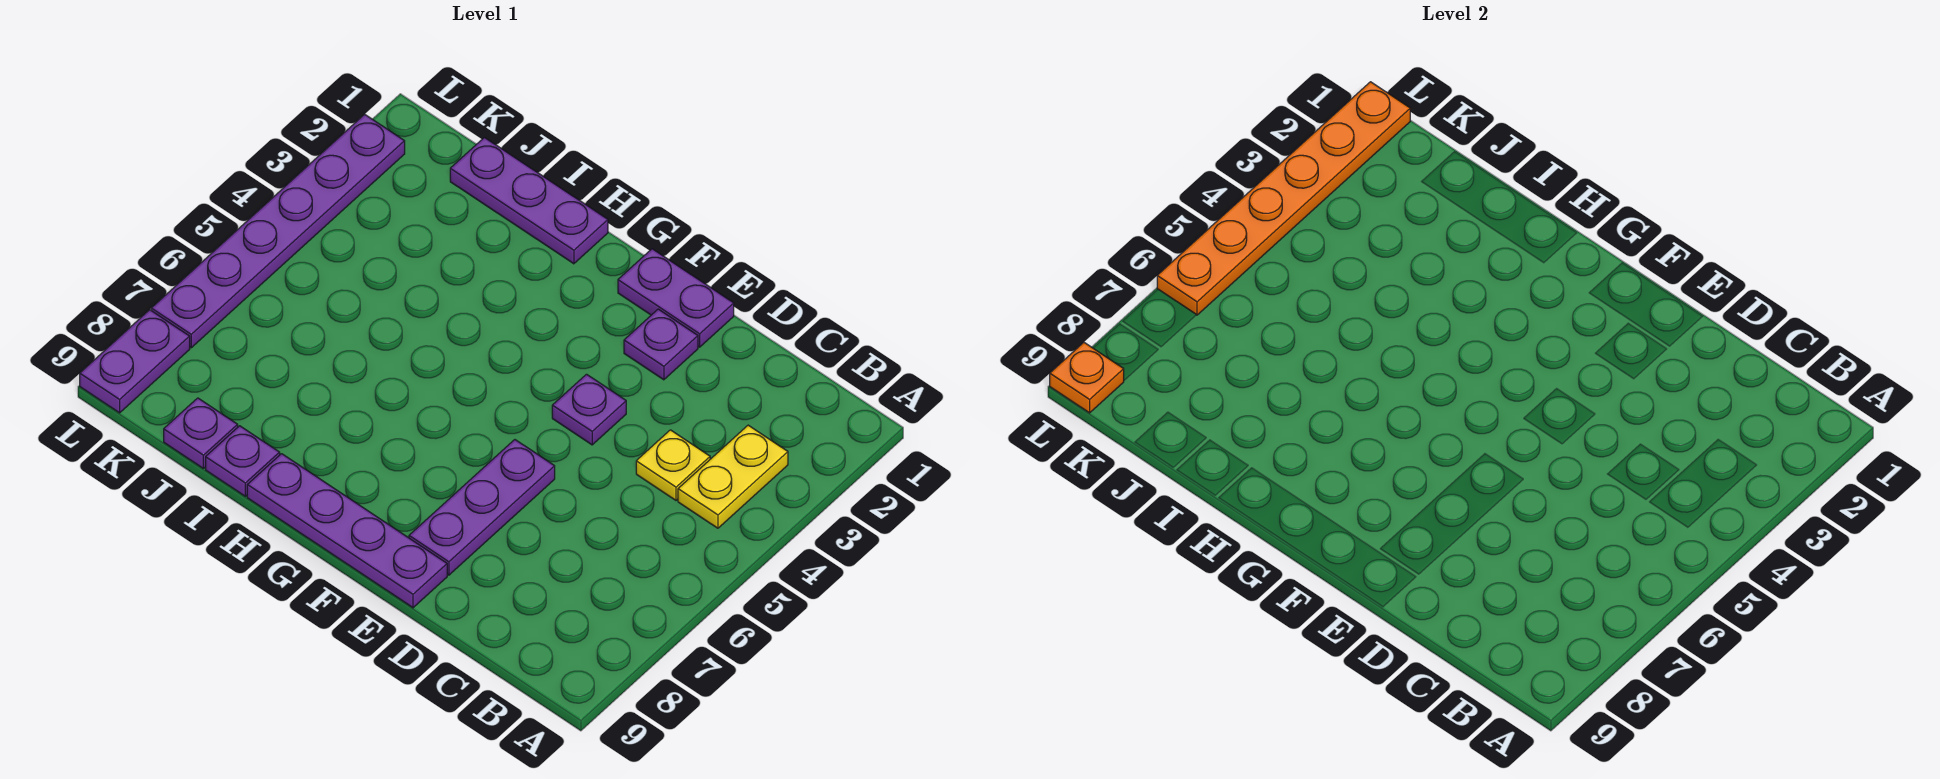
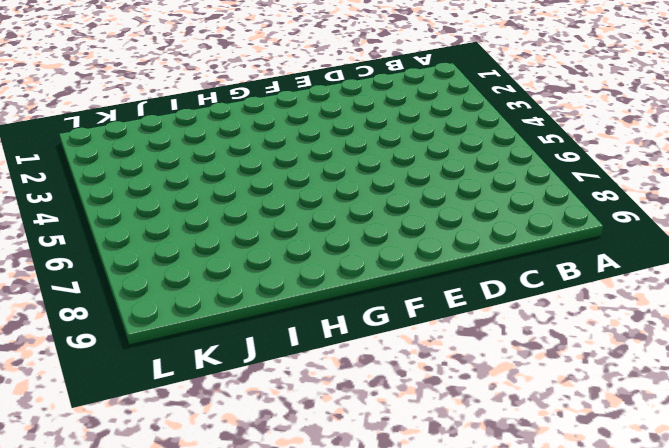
none -> yellow 1x2 plate [678,425,788,528]
none -> yellow 1x1 plate [636,430,710,500]
none -> purple 1x2 plate [618,249,734,347]

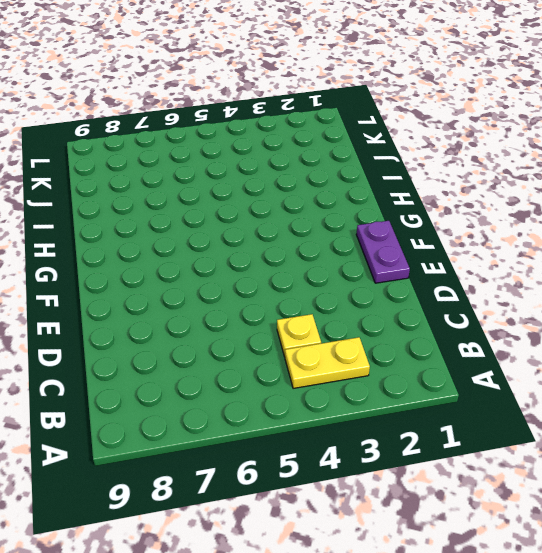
none -> purple 1x1 plate [624,309,698,380]
none -> purple 1x1 plate [552,374,626,445]
none -> purple 1x3 plate [409,440,555,575]

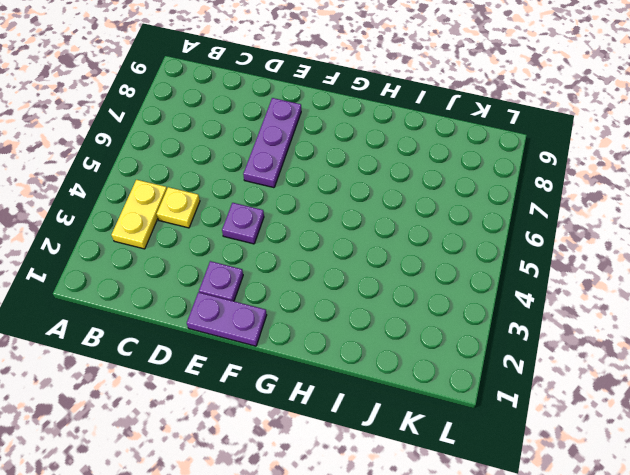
none -> purple 1x4 plate [247,454,447,608]
none -> purple 1x3 plate [450,137,608,264]
none -> purple 1x1 plate [206,426,280,496]

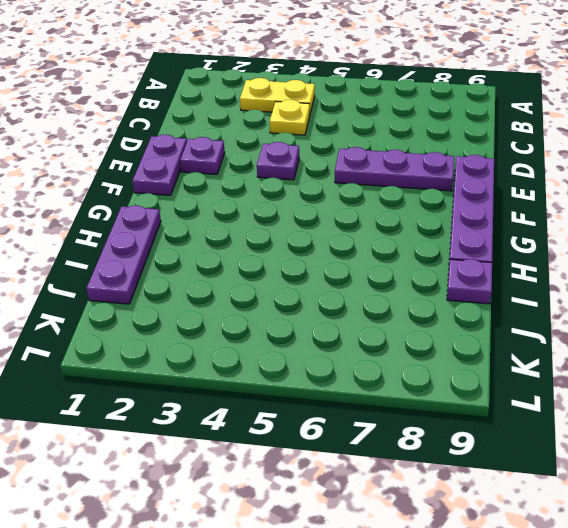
none -> purple 1x1 plate [164,398,238,468]
none -> purple 1x6 plate [151,114,405,348]
none -> purple 1x2 plate [80,310,190,413]

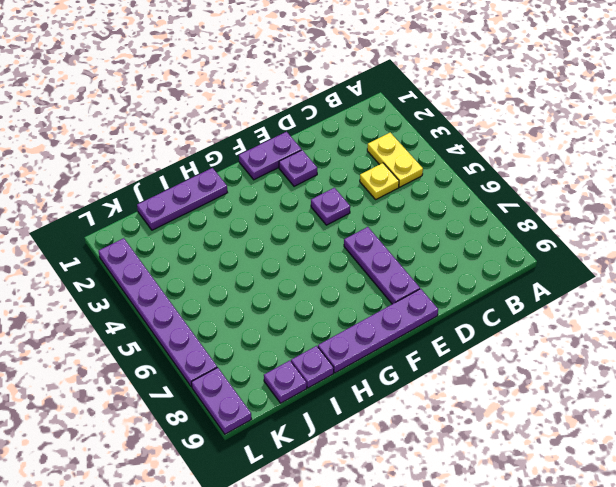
none -> orange 1x6 plate [1157,82,1410,315]
none -> orange 1x1 plate [1050,342,1124,413]

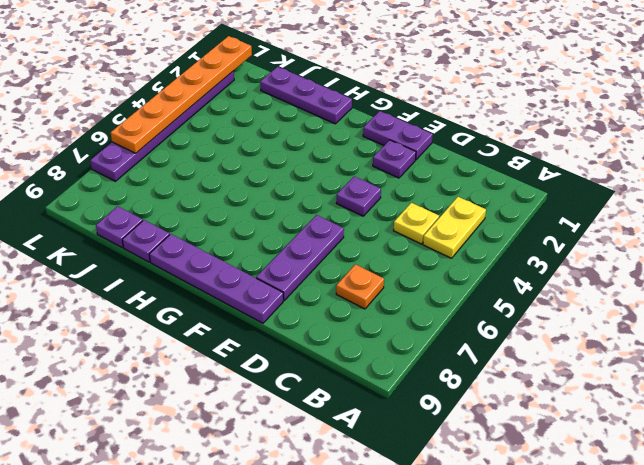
orange 1x1 plate [336,264,384,309] -> orange 1x1 plate moved to [1050,342,1124,413]
none -> purple 1x2 plate [80,310,190,413]

